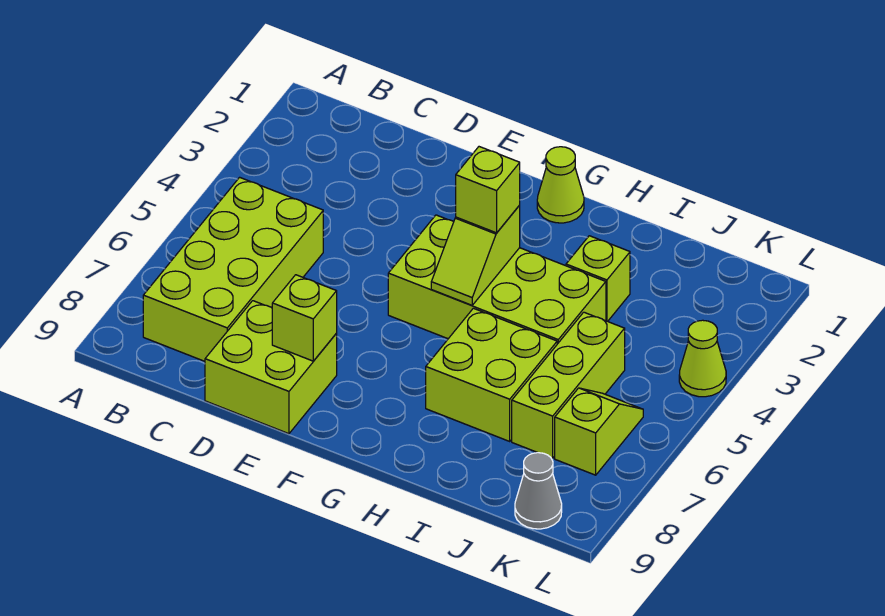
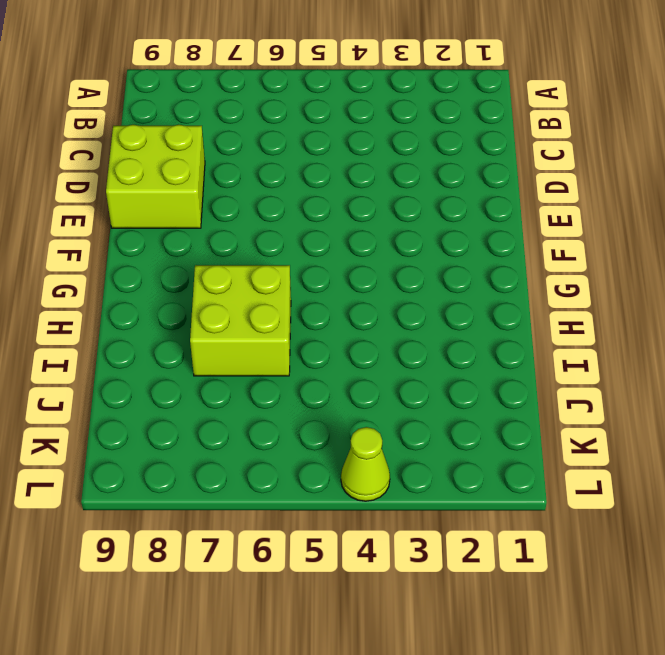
none -> lime 2x4 brick [143,177,323,361]
none -> lime 2x4 brick [388,215,606,344]
none -> lime 1x1 cone [537,147,584,223]

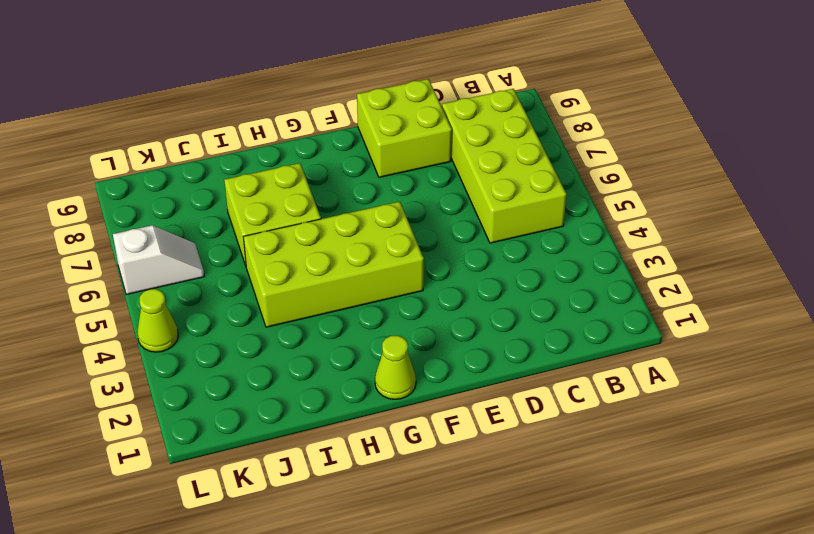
white 1x2 slope [113,225,204,295] -> lime 1x2 slope [555,388,643,475]
none -> lime 1x1 brick [566,236,630,321]
none -> lime 1x3 brick [512,312,625,458]
none -> grey 1x1 cone [515,453,562,529]

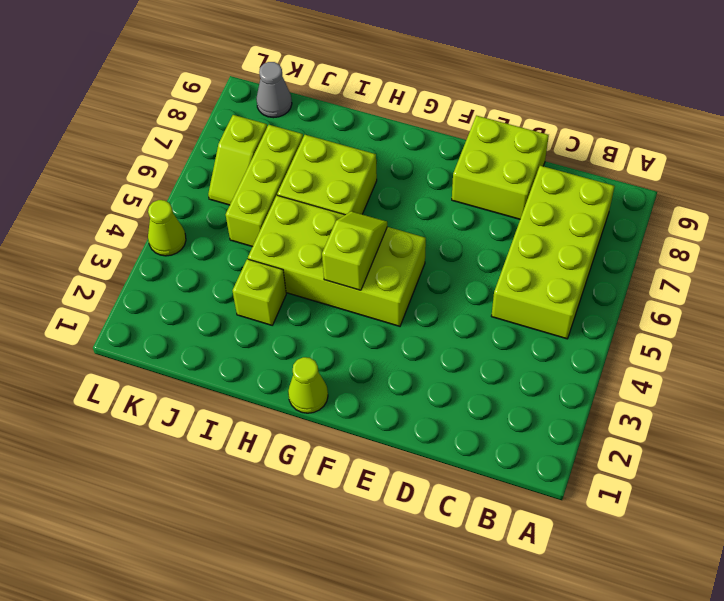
none -> lime 1x1 brick [272,275,337,361]
none -> lime 1x1 brick [456,147,520,233]

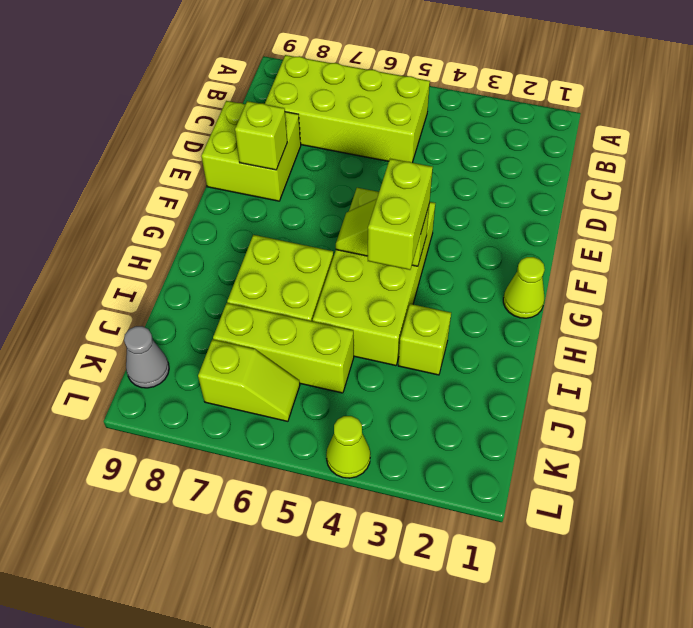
lime 1x2 brick [368,159,433,270] -> lime 1x1 brick [456,147,520,233]

